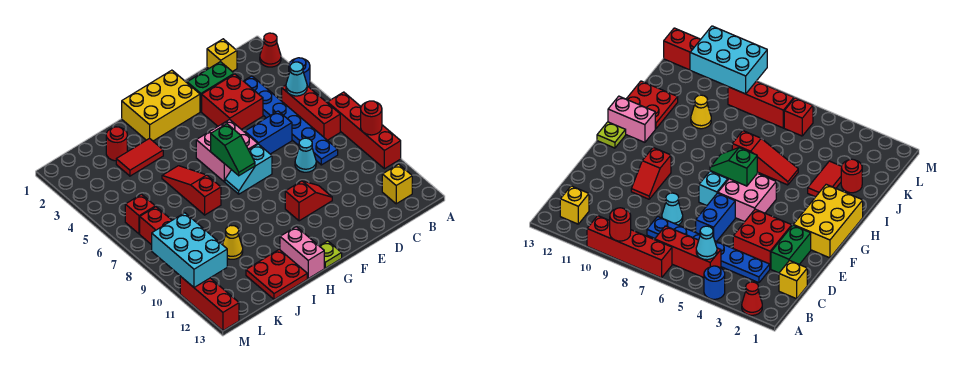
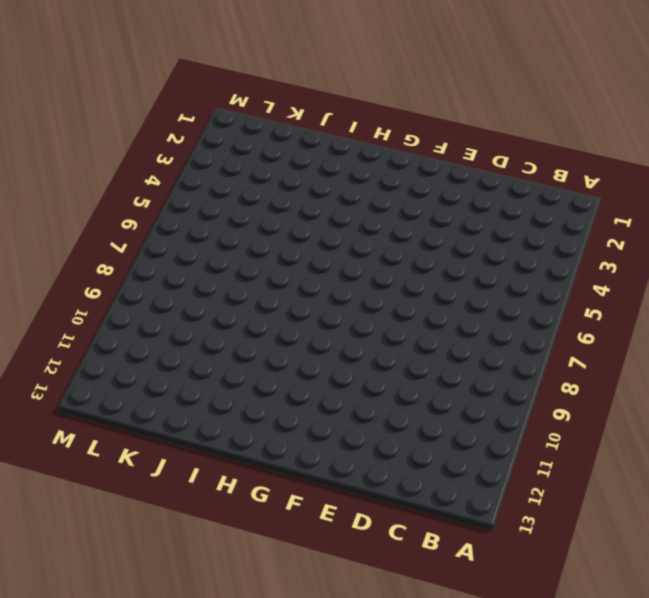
none -> red 1x1 cone [260,33,281,67]
none -> blue 1x1 round brick [289,58,310,87]
none -> red 1x4 brick [327,92,401,169]

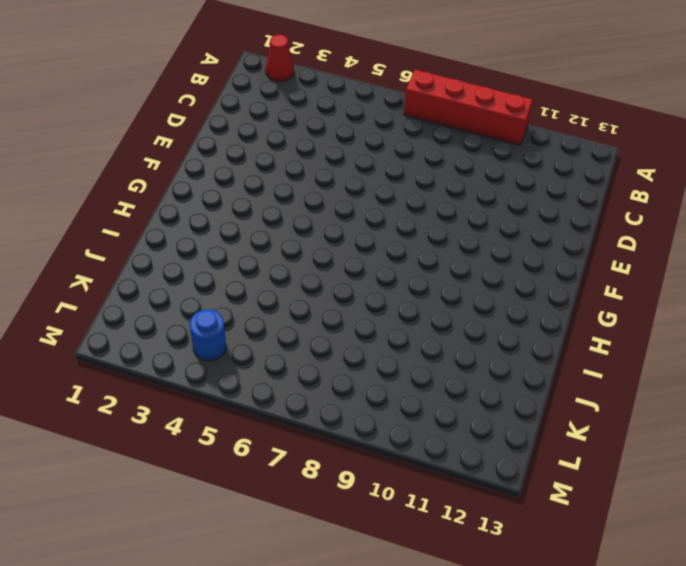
blue 1x1 round brick [190,309,226,361] -> blue 1x1 round brick moved to [289,58,310,87]
none -> red 1x3 brick [282,85,340,140]
none -> yellow 1x1 brick [382,164,412,204]
none -> yellow 1x1 brick [207,39,237,72]

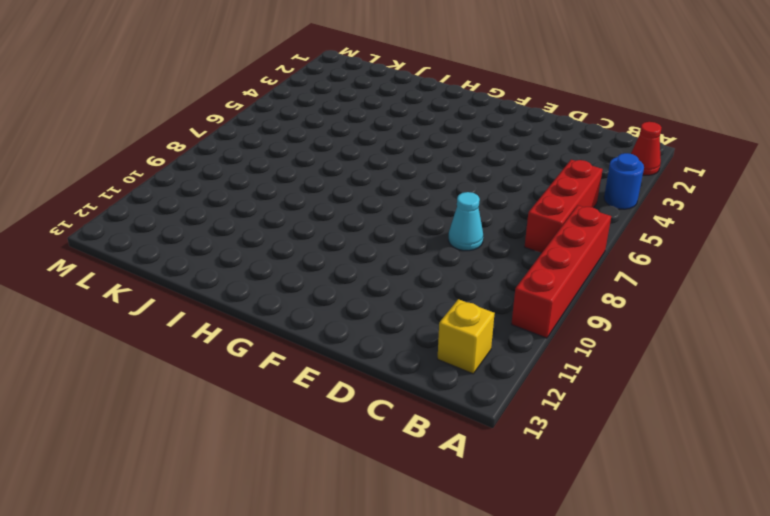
none -> yellow 1x1 brick [207,39,237,72]
none -> blue 1x6 plate [244,76,338,165]
none -> green 1x2 brick [187,62,234,112]

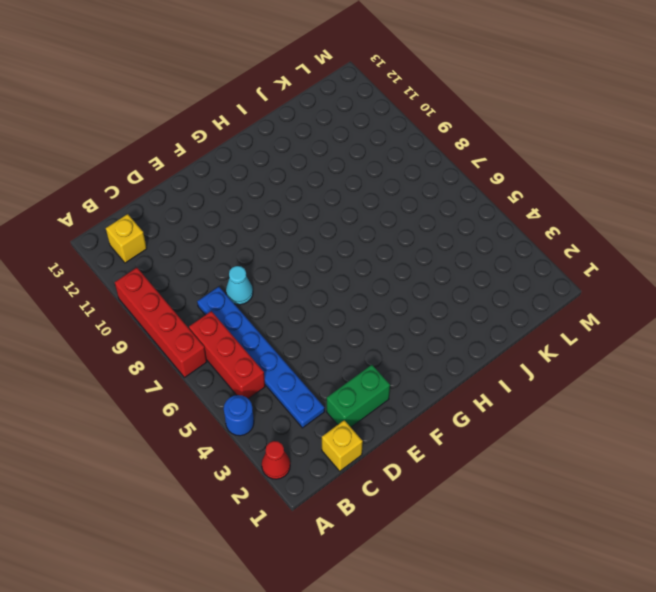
none -> red 2x2 brick [202,74,263,129]
none -> blue 1x2 brick [245,111,292,154]
none -> red 1x2 slope [285,181,332,221]

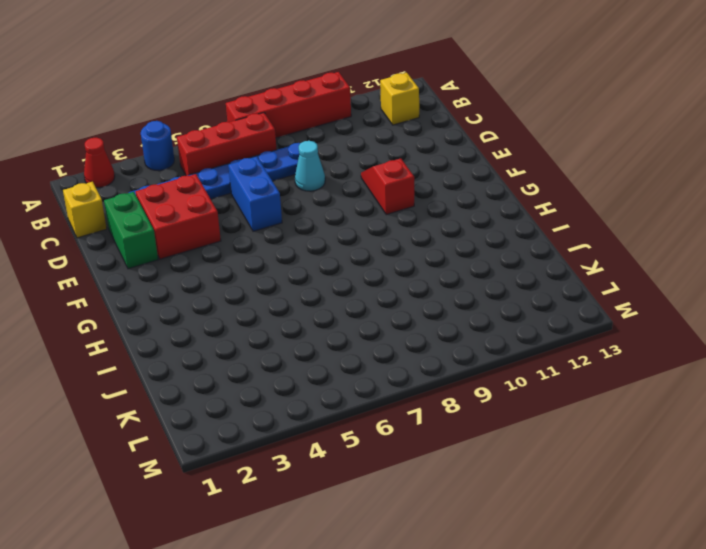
none -> yellow 2x3 brick [122,70,200,141]
none -> pink 2x2 brick [196,119,258,182]
none -> cyan 1x2 slope [225,144,272,194]

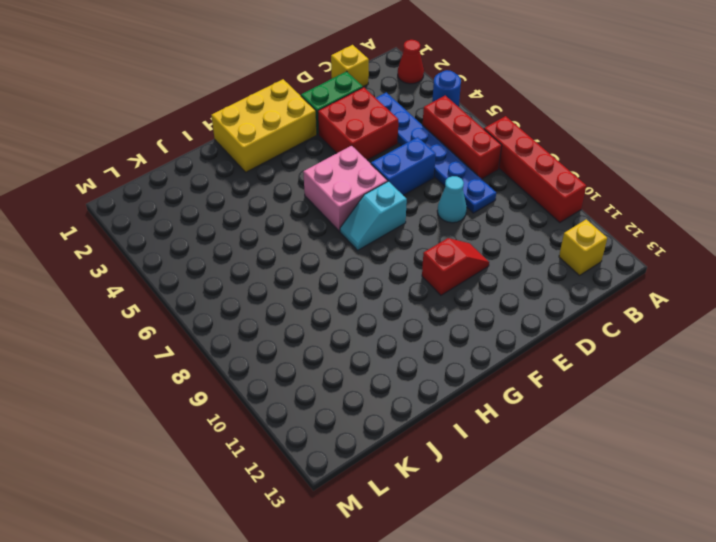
none -> lime 1x1 plate [320,241,342,268]
none -> pink 1x2 brick [280,227,324,278]
none -> red 1x2 tile [116,138,163,176]

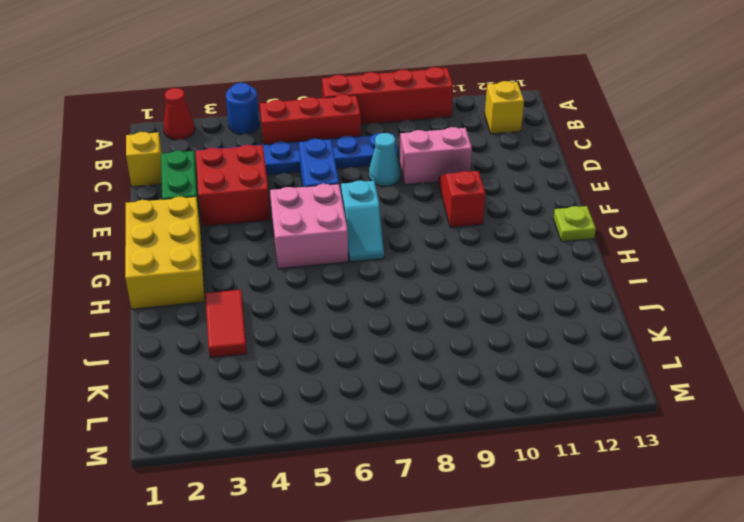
pink 1x2 brick [400,127,472,185] -> pink 1x2 brick moved to [280,227,324,278]
none -> red 1x3 slope [162,166,221,215]
none -> red 2x2 plate [246,249,307,299]
none -> red 1x1 round brick [106,127,127,161]

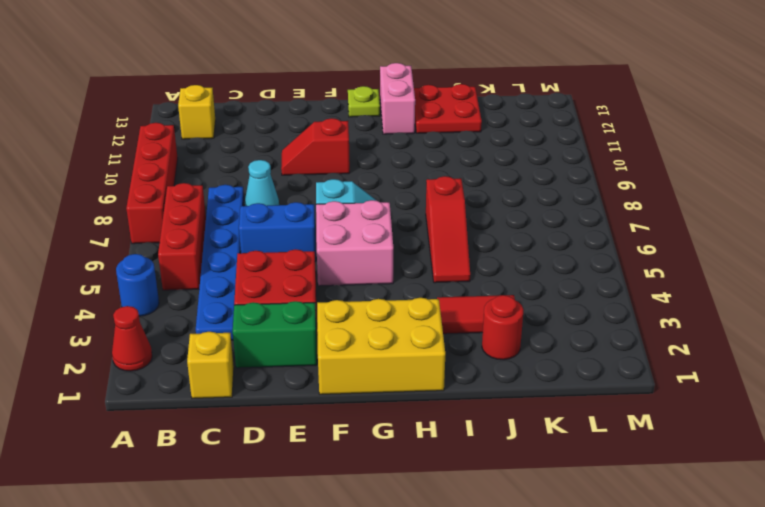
none -> yellow 1x1 cone [223,226,243,259]
none -> red 1x1 brick [125,194,155,234]
none -> red 1x3 brick [140,207,172,245]

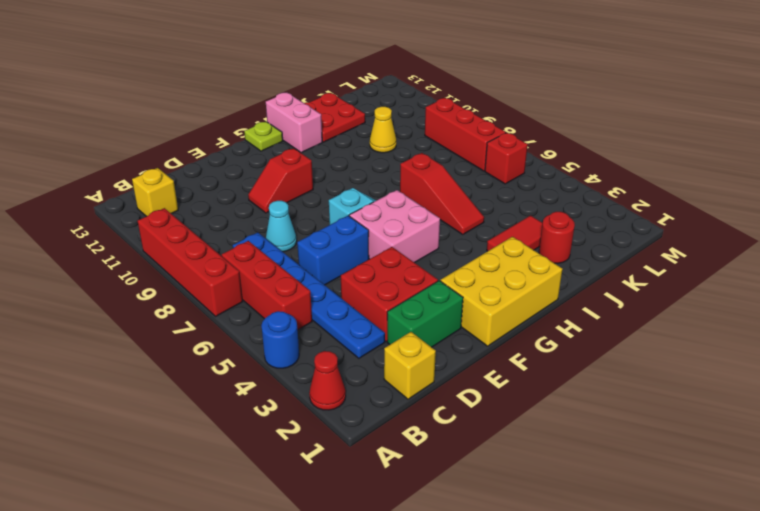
none -> red 1x3 brick [180,276,239,331]
none -> red 1x1 round brick [361,101,382,135]
none -> cyan 1x1 cone [286,62,307,96]

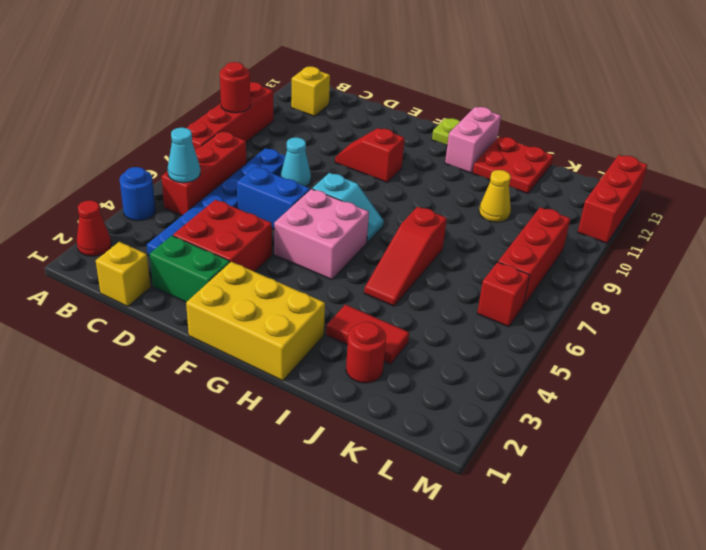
none -> green 1x2 slope [211,124,255,176]
none -> cyan 2x3 brick [152,213,227,287]

